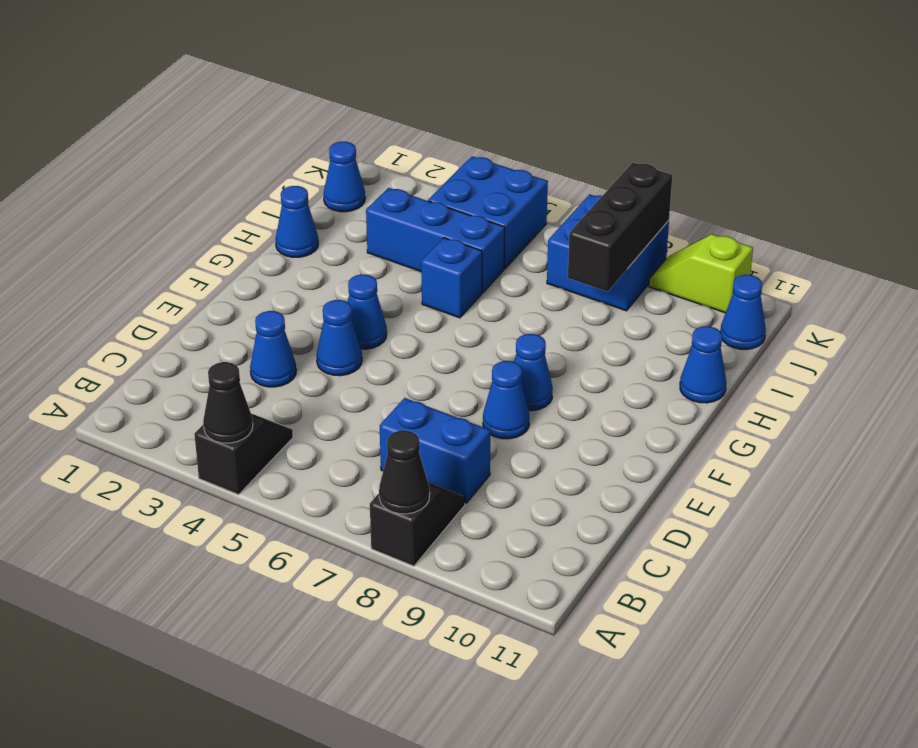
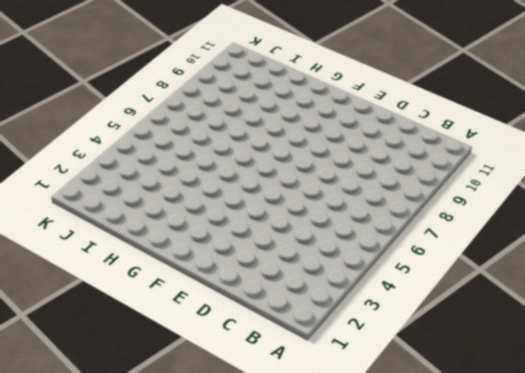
none -> black 1x2 slope [194,414,293,495]
none -> black 1x2 slope [370,483,465,566]
none -> blue 1x2 brick [380,398,491,503]

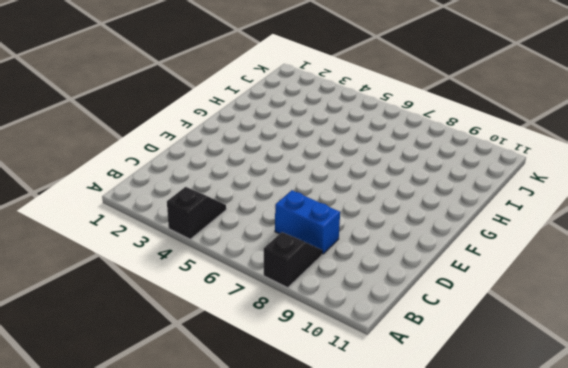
none -> blue 1x1 cone [250,311,296,387]
none -> blue 1x1 cone [317,300,362,376]
none -> blue 1x1 cone [483,361,529,439]

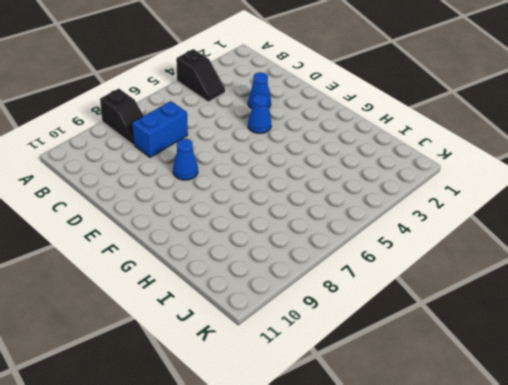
none -> blue 1x1 cone [348,275,387,349]
none -> blue 1x1 cone [514,334,553,411]
none -> blue 1x1 cone [276,186,318,257]

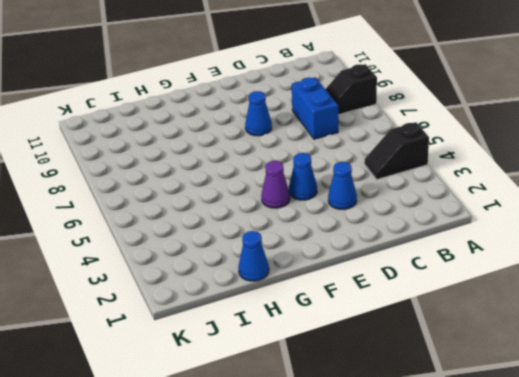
purple 1x1 cone [261,161,290,208] -> blue 1x1 cone [348,275,387,349]
none -> blue 1x1 cone [514,334,553,411]
none -> blue 1x1 brick [421,238,482,318]
none -> blue 1x1 cone [680,326,726,403]

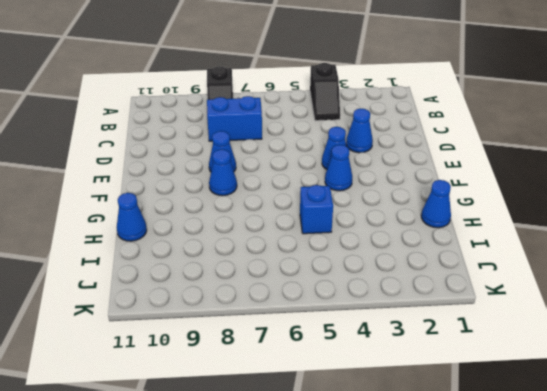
none -> blue 1x3 brick [366,188,505,293]
none -> blue 1x1 cone [324,142,365,212]
none -> blue 2x2 brick [428,156,548,269]

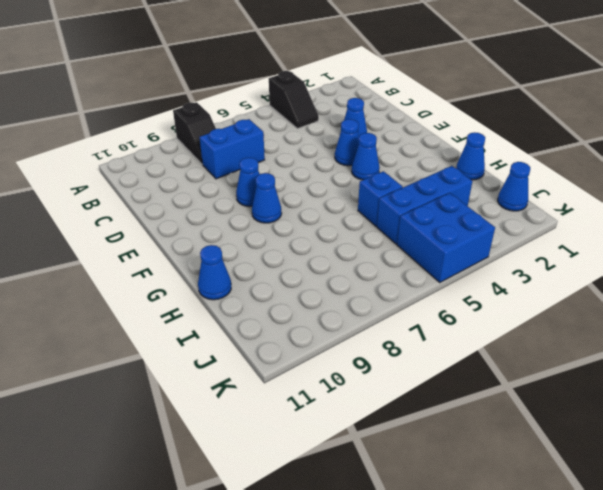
none -> blue 2x2 brick [547,194,669,311]
none -> blue 1x1 cone [720,275,766,349]
none -> lime 1x2 slope [649,234,753,313]

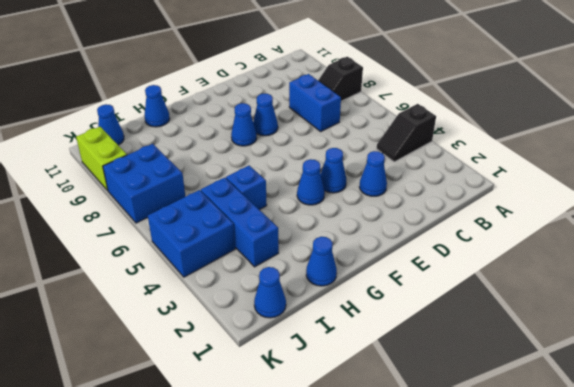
lime 1x2 brick [76,127,127,191] -> lime 1x2 slope [649,234,753,313]
none -> black 1x1 cone [203,362,253,443]
none -> black 1x1 cone [379,430,430,514]
none -> black 1x3 brick [568,163,672,292]

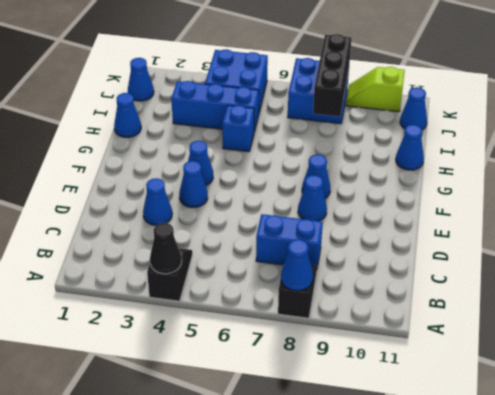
blue 1x1 cone [281,240,313,291] -> black 1x1 cone [379,430,430,514]

